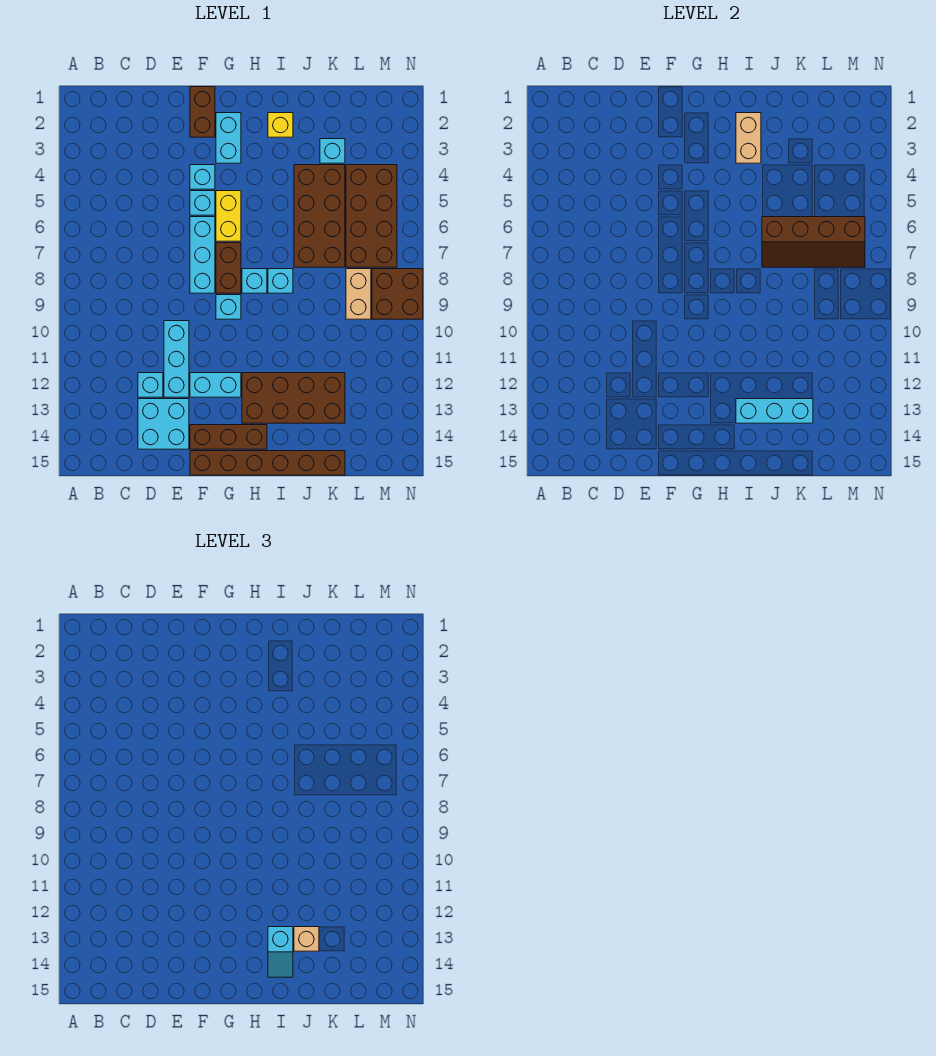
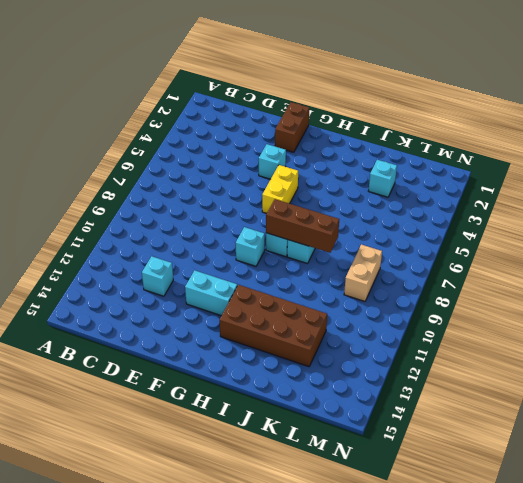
brown 1x3 brick [266,199,339,253] -> brown 1x3 brick moved to [190,425,267,449]
none -> cyan 2x2 brick [138,399,189,449]
none -> cyan 1x3 brick [164,321,189,397]
none -> cyan 1x1 brick [190,191,215,215]

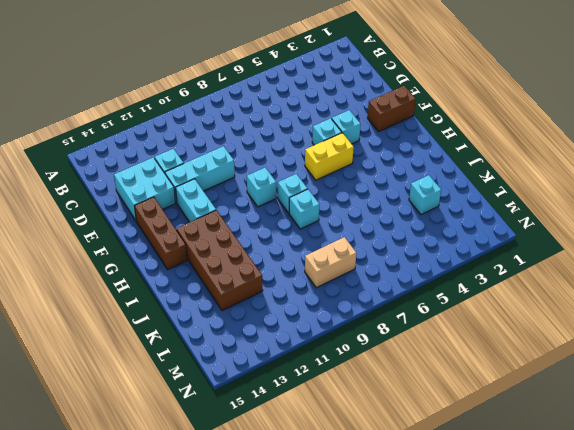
none -> cyan 1x3 brick [190,217,215,293]
none -> brown 1x6 brick [190,451,345,475]
none -> cyan 1x2 brick [216,113,241,163]

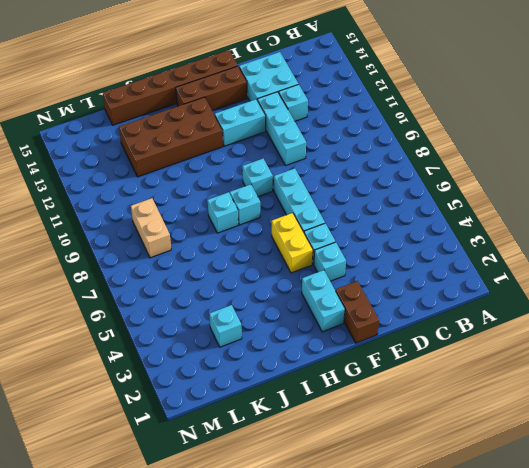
none -> brown 1x2 brick [216,243,241,293]
none -> yellow 1x1 brick [268,113,293,137]
none -> brown 2x4 brick [294,165,345,267]

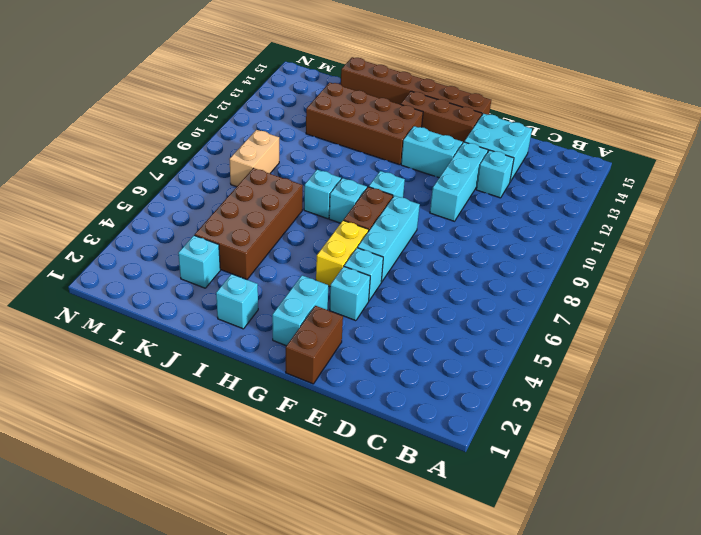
cyan 1x1 brick [216,274,258,329] -> yellow 1x1 brick [268,113,293,137]
none -> brown 2x4 brick [346,165,397,267]
none -> brown 2x2 brick [372,269,423,319]
none -> tan 1x2 brick [736,113,761,163]

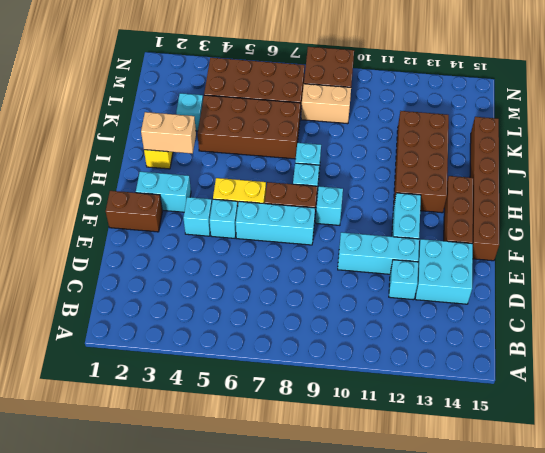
none -> cyan 1x3 brick [736,399,813,423]
none -> brown 2x4 slope [762,217,865,267]
none -> cyan 1x2 slope [268,927,293,977]

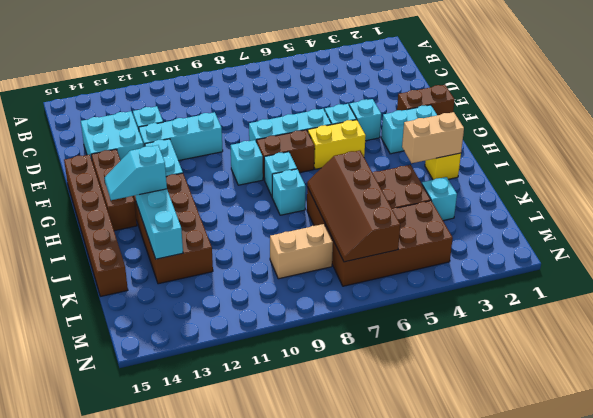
none -> brown 2x2 brick [372,269,423,319]
none -> tan 1x1 brick [294,927,319,951]

